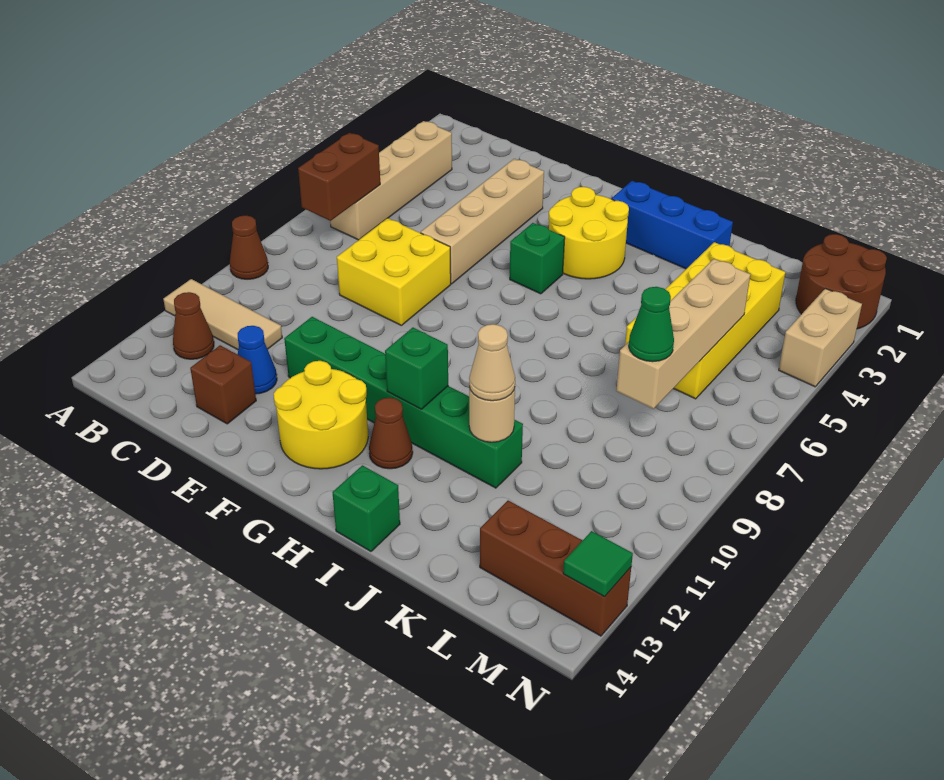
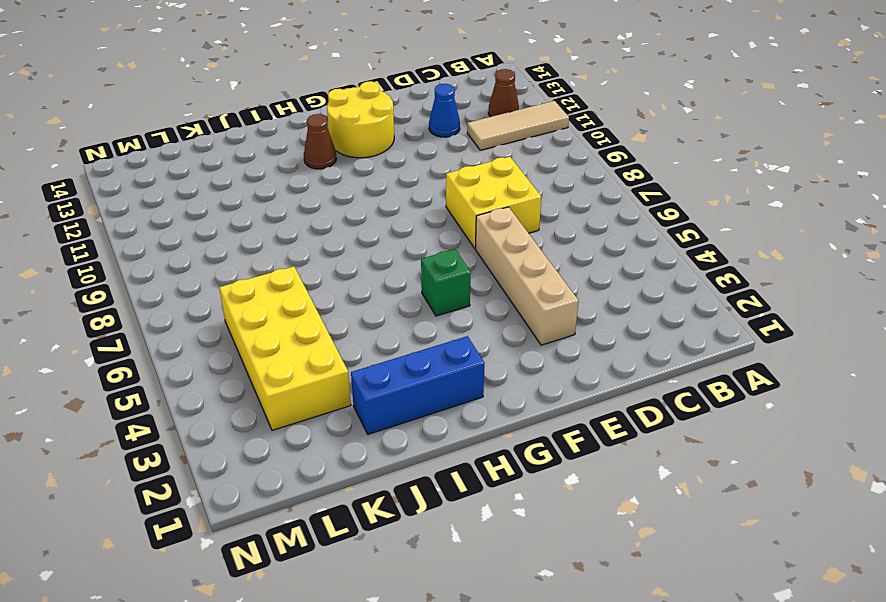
none -> brown 1x1 cone [230,215,268,279]
none -> tan 1x4 brick [330,121,452,240]
none -> brown 1x1 brick [190,345,256,424]

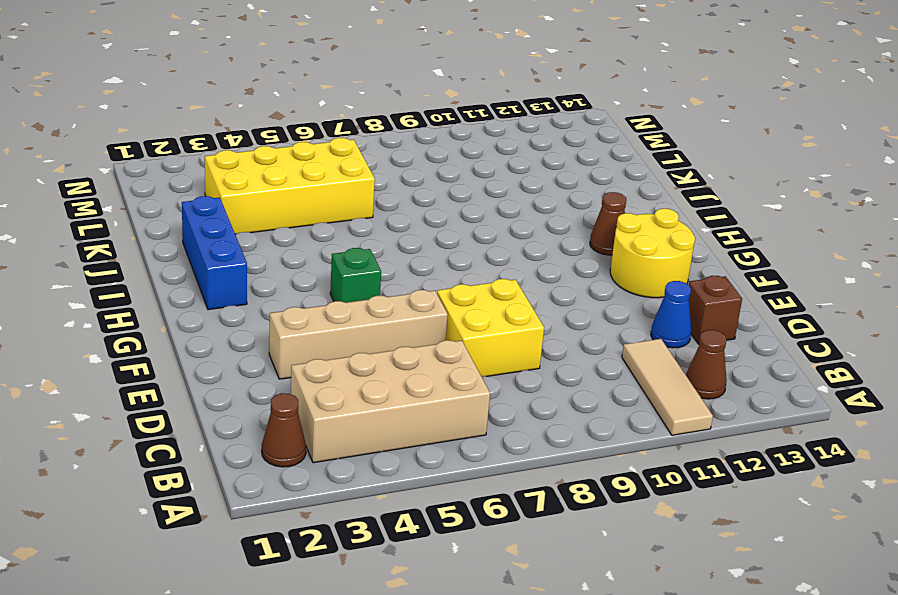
brown 1x1 cone [262,393,306,467] -> brown 1x1 cone moved to [230,215,268,279]
tan 2x4 brick [291,340,490,463] -> tan 1x4 brick [330,121,452,240]
none -> green 1x6 brick [284,317,523,488]
none -> yellow 2x2 round brick [549,187,629,279]
none -> green 1x1 brick [332,465,400,551]

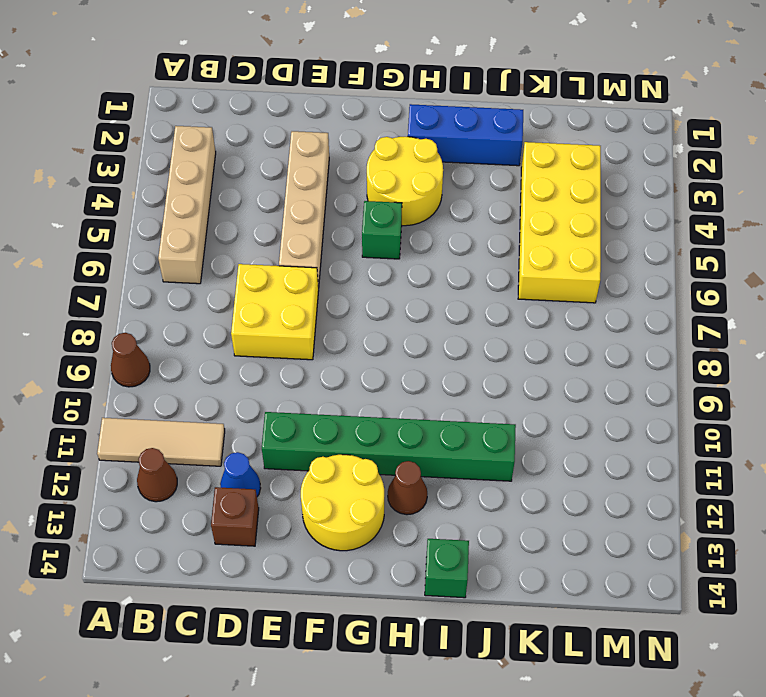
none -> brown 1x3 brick [480,501,631,636]
none -> brown 2x2 round brick [796,234,887,329]
none -> tan 1x2 brick [779,289,862,387]

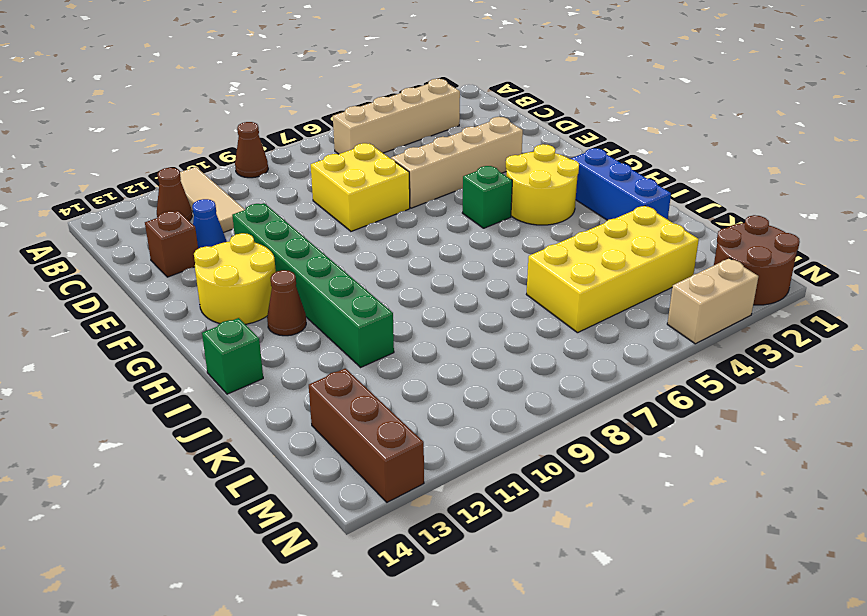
none -> brown 1x2 brick [298,133,380,221]
none -> green 1x1 brick [385,328,448,409]
none -> tan 1x1 round brick [469,387,515,442]

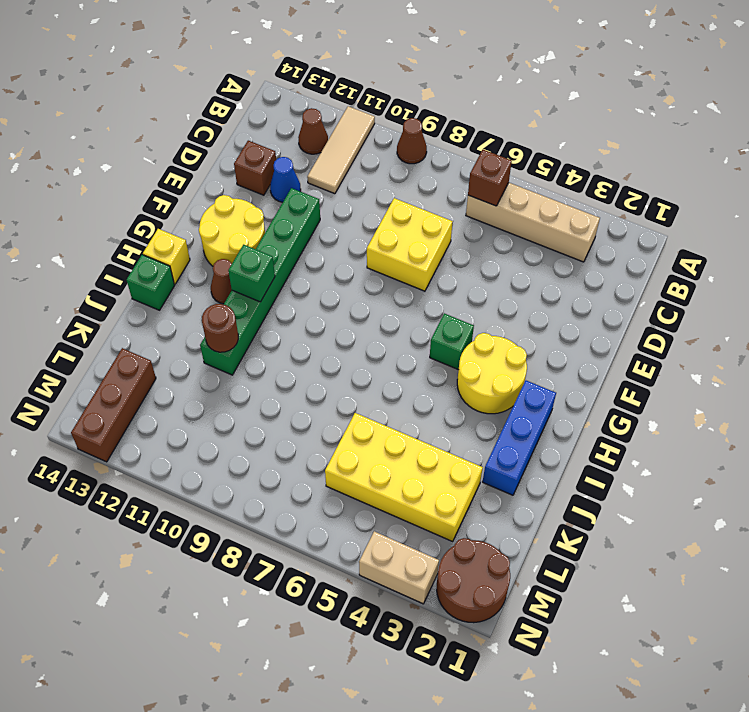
brown 1x1 brick [468,150,512,206] -> brown 1x2 brick [298,133,380,221]
yellow 1x1 brick [143,229,190,284] -> none
brown 1x1 round brick [202,304,238,352] -> tan 1x1 round brick [469,387,515,442]
none -> tan 1x4 brick [421,159,544,284]
none -> tan 1x4 brick [616,259,750,409]
none -> green 1x1 tile [563,531,633,597]

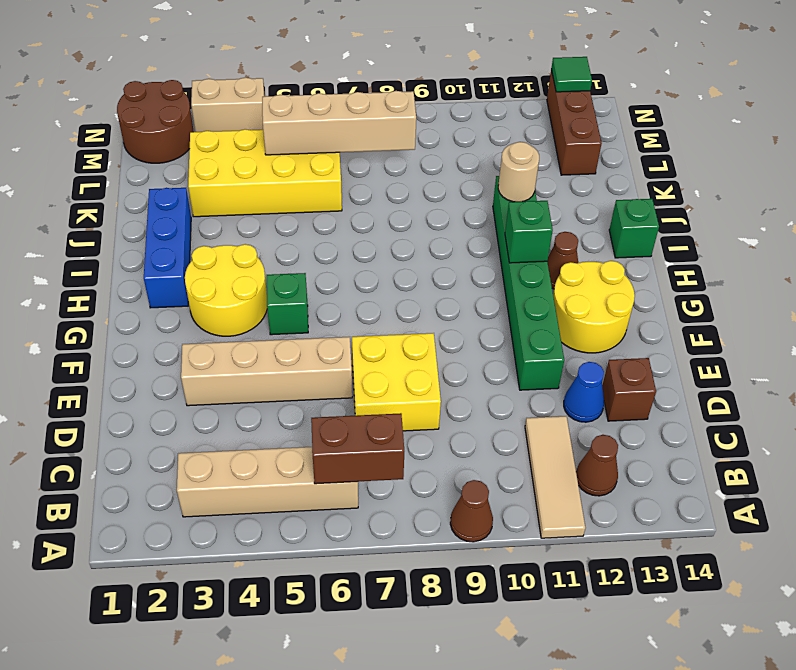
none -> tan 1x1 cone [469,324,515,401]
none -> green 1x1 cone [629,287,674,362]

